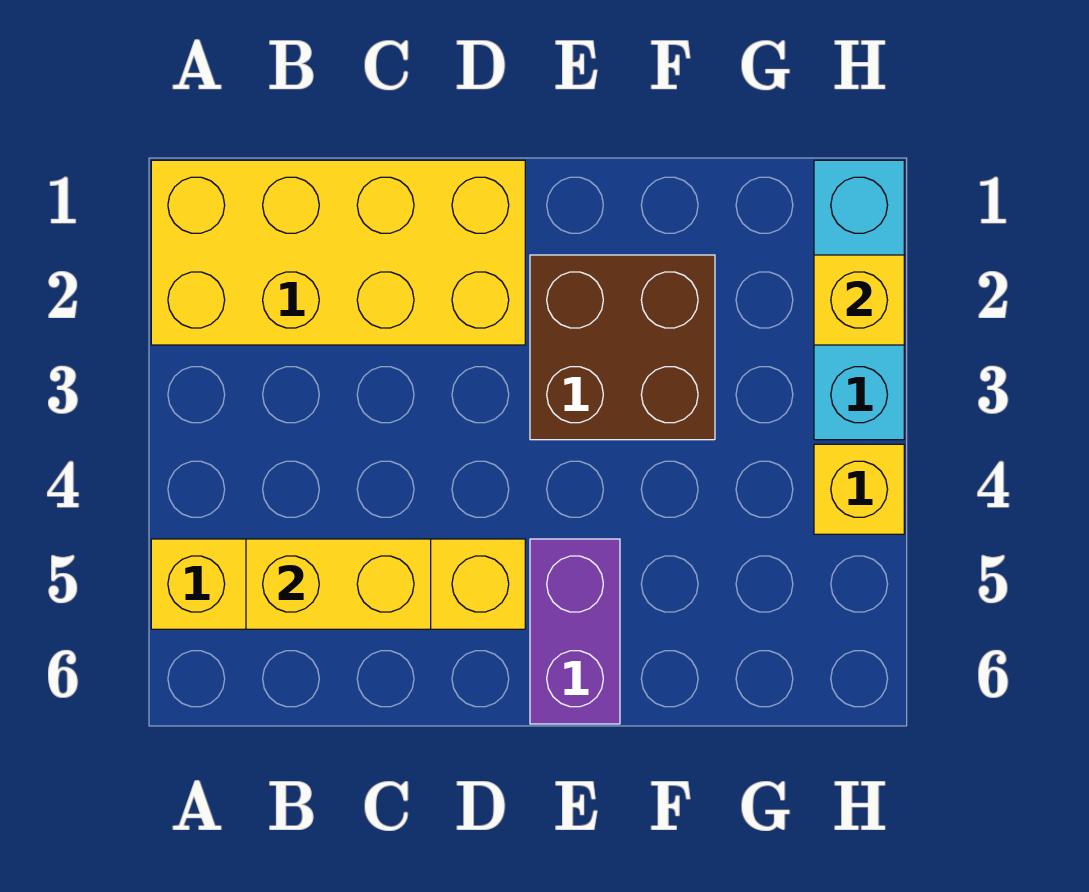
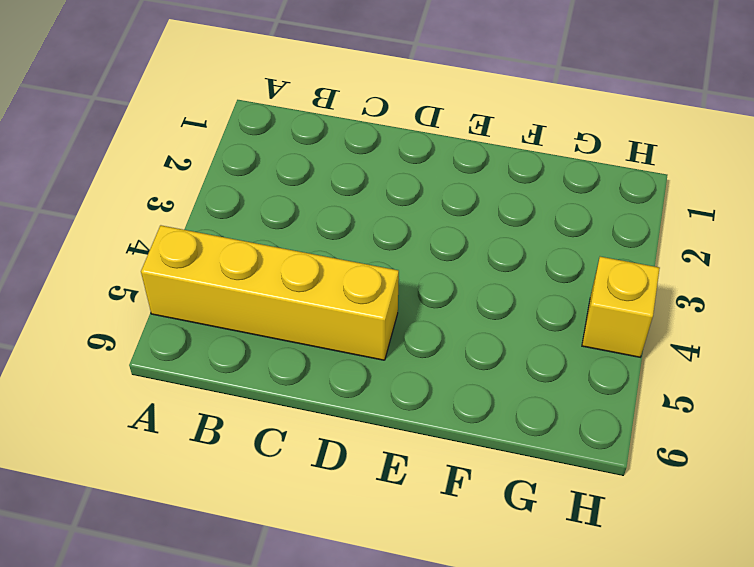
none -> yellow 2x4 brick [151,160,525,345]
none -> brown 2x2 brick [530,255,715,440]

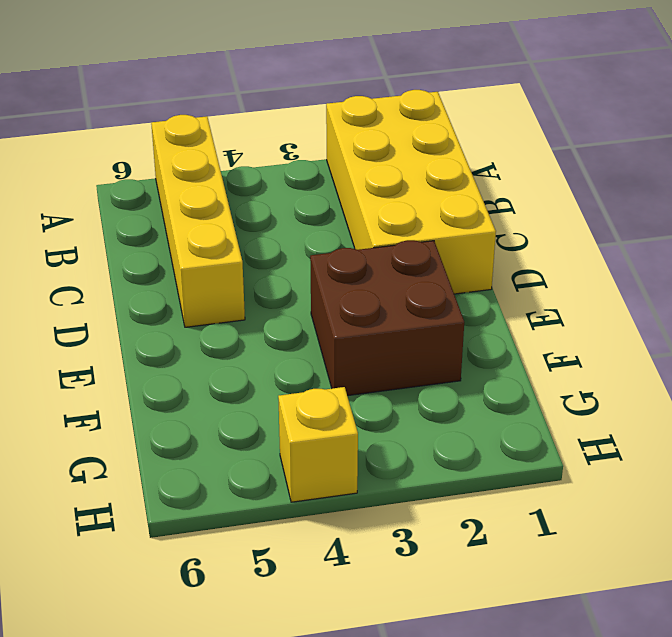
none -> purple 1x2 brick [530,539,620,724]
none -> cyan 1x3 brick [814,160,904,440]

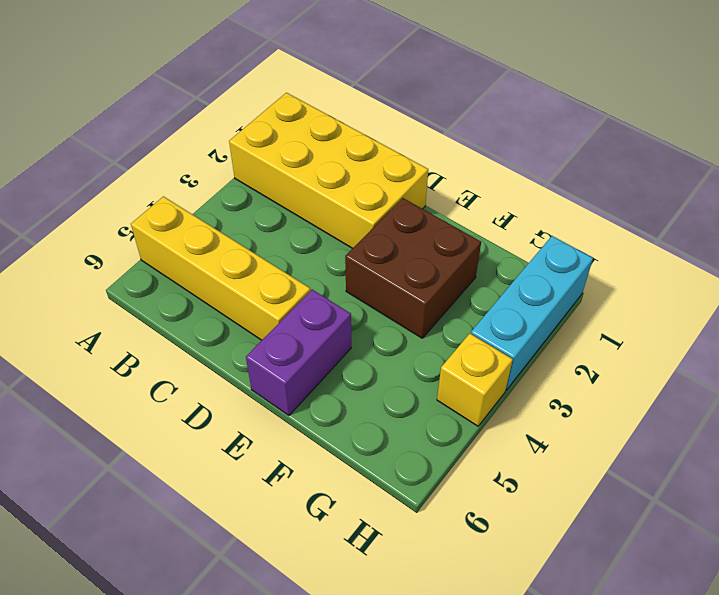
none -> yellow 1x2 brick [246,539,431,629]
none -> yellow 1x1 brick [814,255,904,345]

